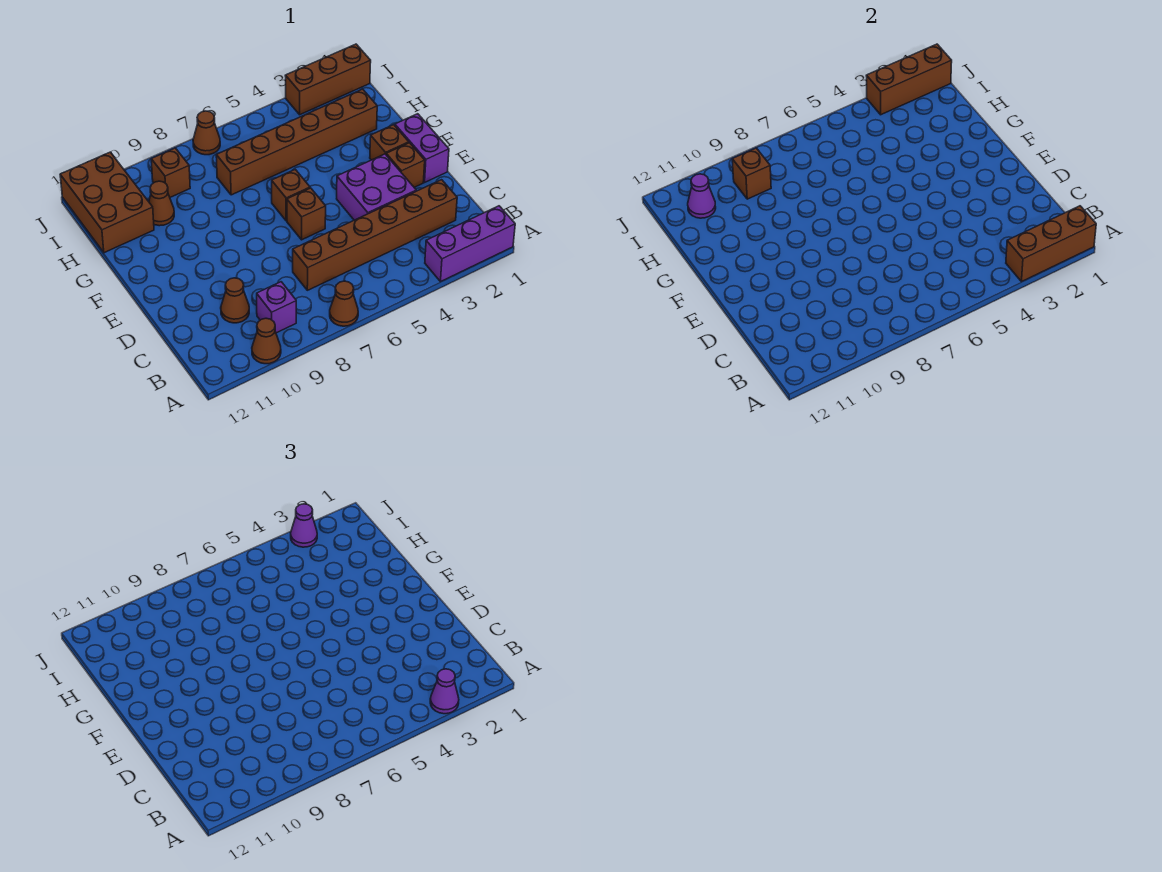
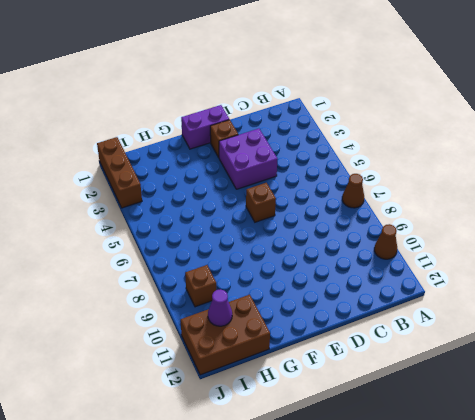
none -> purple 1x3 brick [425,206,515,281]
none -> purple 1x1 brick [257,282,296,333]
none -> brown 1x6 brick [293,180,457,290]

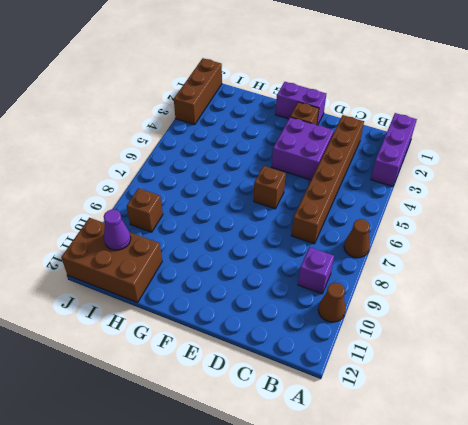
none -> brown 1x1 cone [221,278,249,323]
none -> brown 1x1 brick [370,125,409,160]
none -> brown 1x1 brick [272,169,310,221]

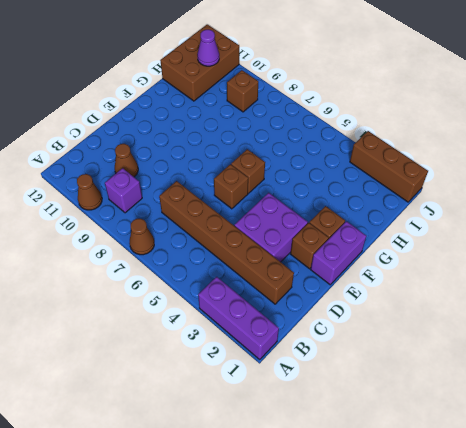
none -> brown 1x6 brick [216,89,377,195]
none -> brown 1x1 cone [149,181,174,226]
none -> brown 1x1 cone [193,111,220,155]

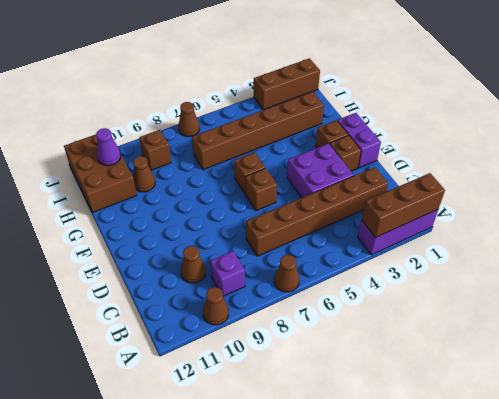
none -> brown 1x1 brick [732,148,771,199]
none -> brown 1x3 brick [866,44,952,115]
none -> purple 1x1 cone [430,669,459,714]

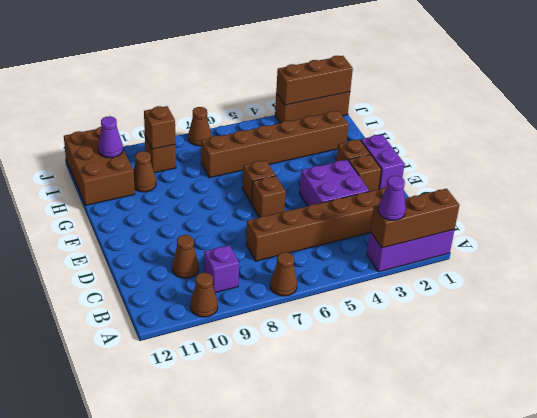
none -> purple 1x1 cone [291,504,317,547]

